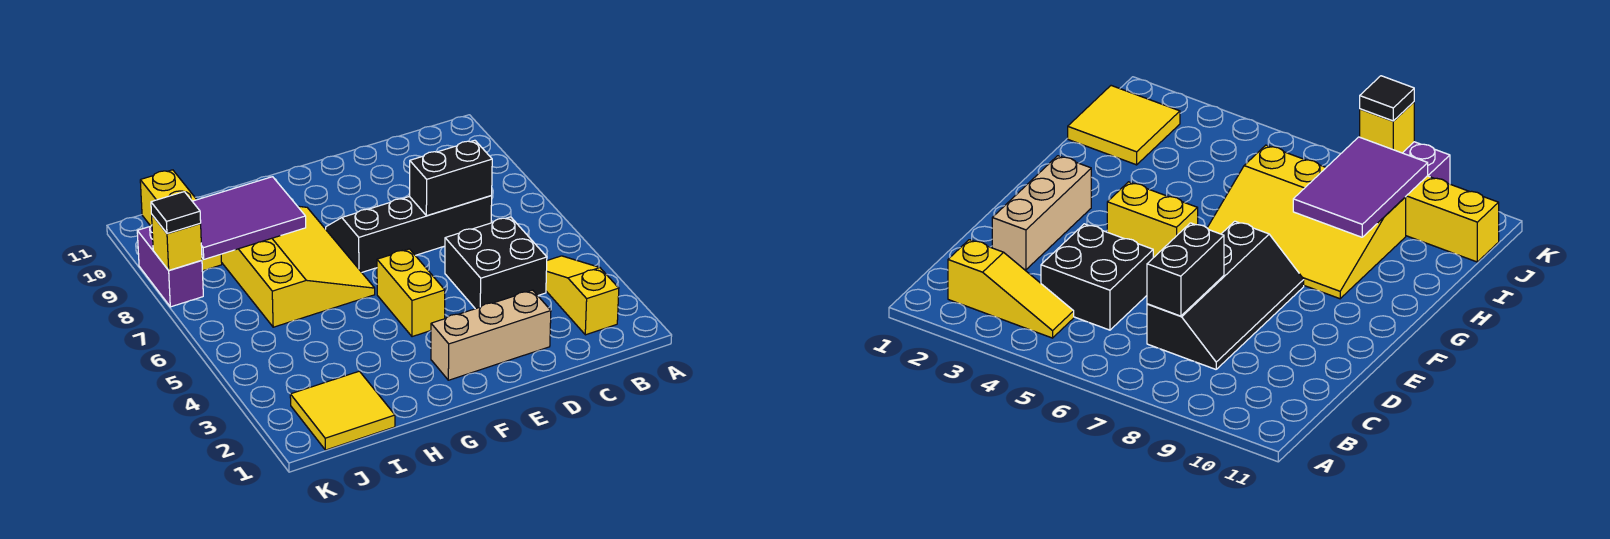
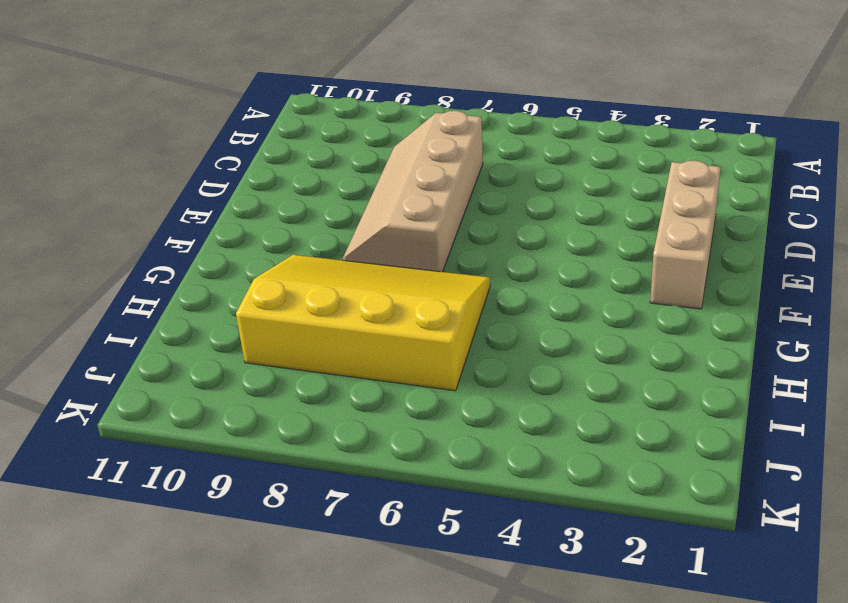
tan 2x4 slope [343,111,483,272] -> black 2x4 slope [326,196,492,272]
none -> yellow 1x3 slope [546,256,619,335]
none -> black 2x2 brick [445,217,547,309]
none -> yellow 1x2 brick [377,249,445,337]

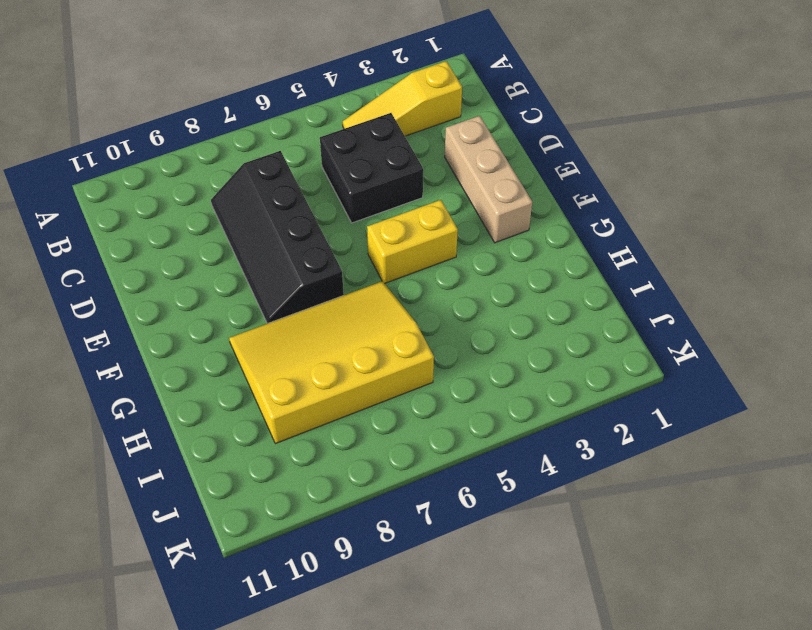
none -> yellow 2x2 tile [290,371,395,450]
none -> yellow 1x3 brick [140,170,222,271]
none -> purple 1x2 brick [137,225,203,307]

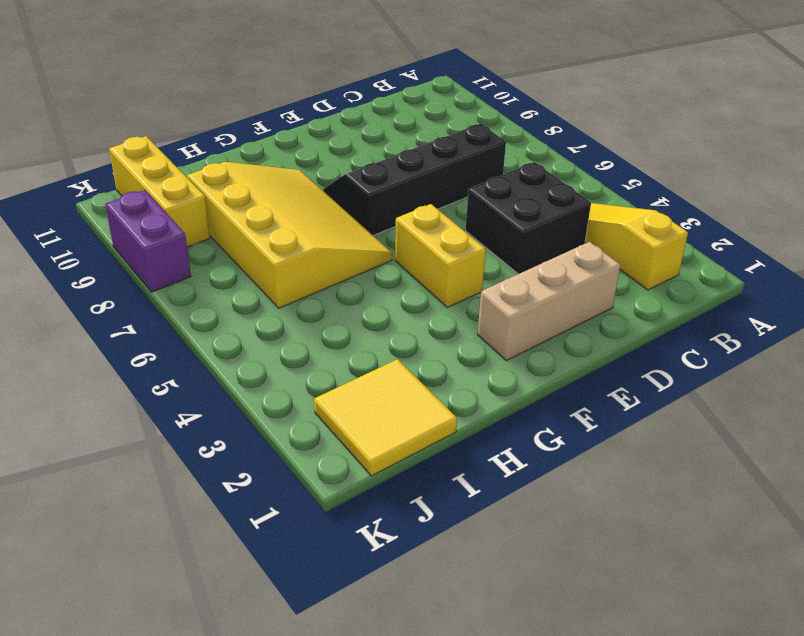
none -> black 1x2 brick [410,140,492,216]
none -> purple 2x3 tile [192,177,306,259]
none -> yellow 1x1 brick [152,215,202,270]

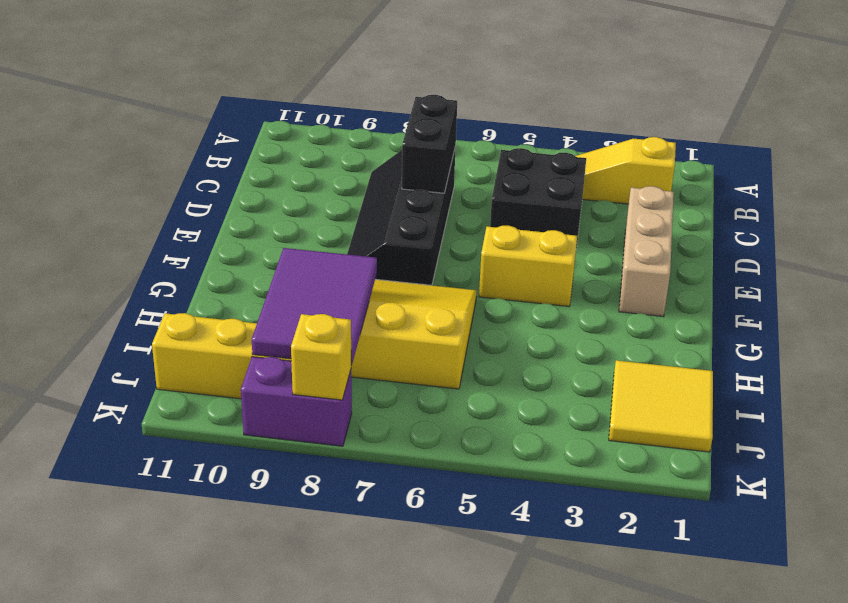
none -> black 1x1 tile [151,192,201,234]

